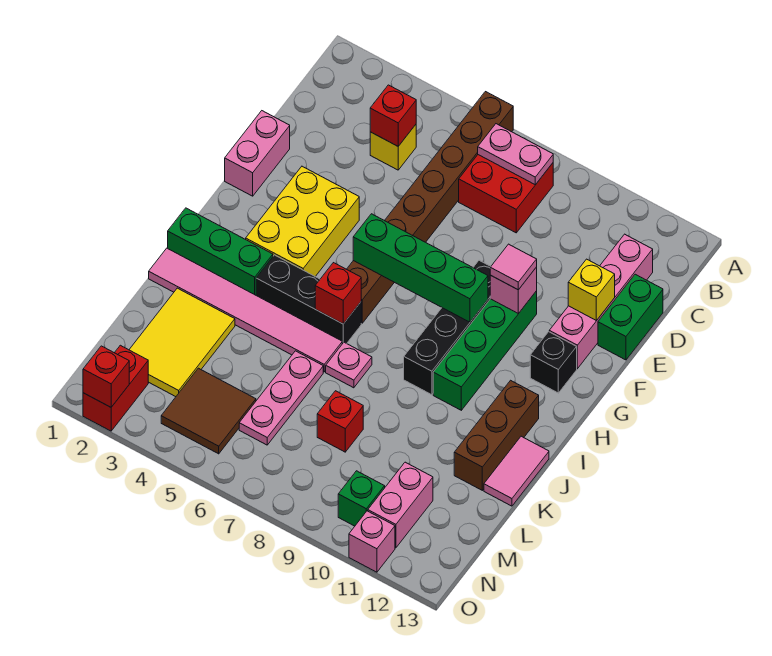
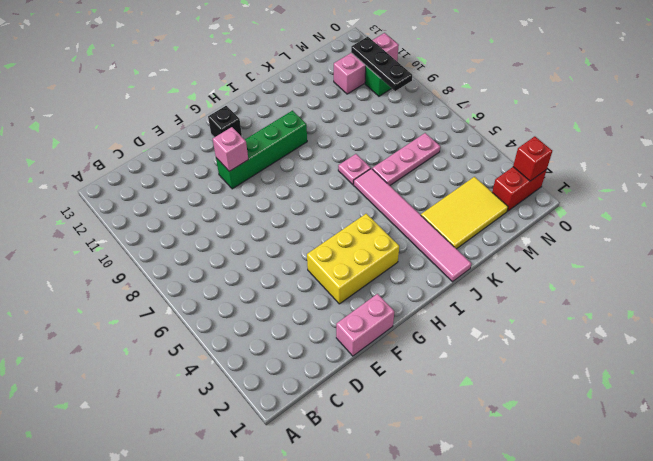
black 1x3 plate [351,37,412,91] -> none
none -> brown 1x8 brick [347,92,513,323]
none -> red 2x2 brick [459,155,553,233]
none -> yellow 1x1 brick [370,125,416,170]
none -> pink 1x4 brick [549,234,653,369]

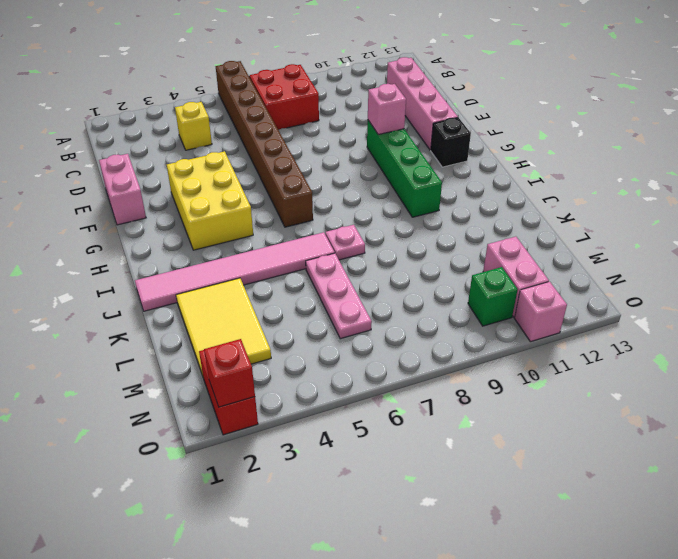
none -> green 1x2 brick [598,274,663,360]
none -> black 1x4 brick [404,260,491,395]
none -> green 1x3 brick [168,208,273,295]
none -> black 1x3 brick [256,255,361,344]

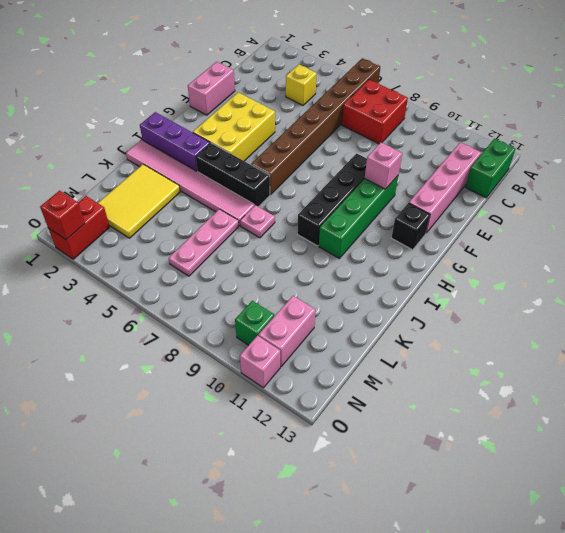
green 1x2 brick [465,139,515,198] -> green 1x2 brick moved to [598,274,663,360]
purple 1x3 brick [140,112,210,171] -> green 1x3 brick [168,208,273,295]
none -> brown 1x3 brick [454,380,539,490]
none -> pink 1x2 tile [484,436,549,506]
none -> red 1x1 brick [317,391,363,452]
none -> brown 2x2 tile [161,368,256,454]

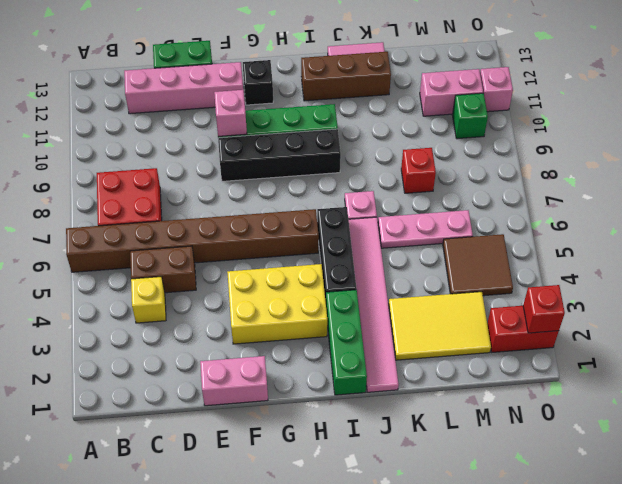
brown 1x2 brick [130,246,196,293] -> none
none -> pink 1x2 plate [478,124,553,185]
none -> red 1x1 brick [370,85,416,146]
none -> yellow 1x1 brick [568,259,615,321]
none -> green 1x4 brick [353,214,488,322]

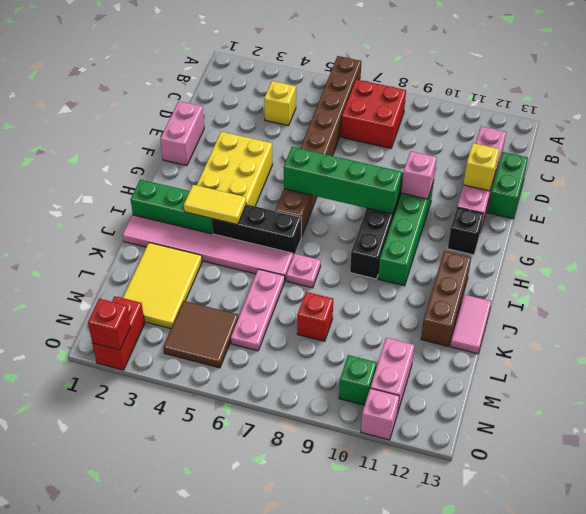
yellow 1x2 tile [184,185,247,224] -> none
none -> pink 1x2 plate [478,124,553,185]
none -> red 1x1 brick [370,85,416,146]
none -> red 1x1 brick [315,263,361,324]
none -> pink 1x1 tile [490,244,537,290]

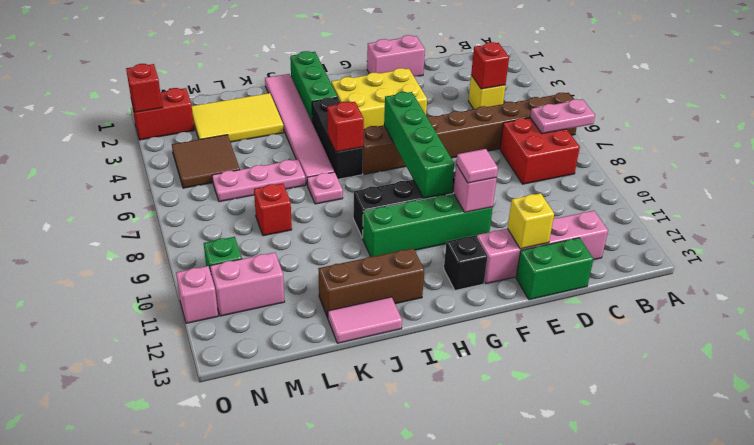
pink 1x2 plate [530,99,595,134] -> pink 1x2 plate turned to [478,124,553,185]

